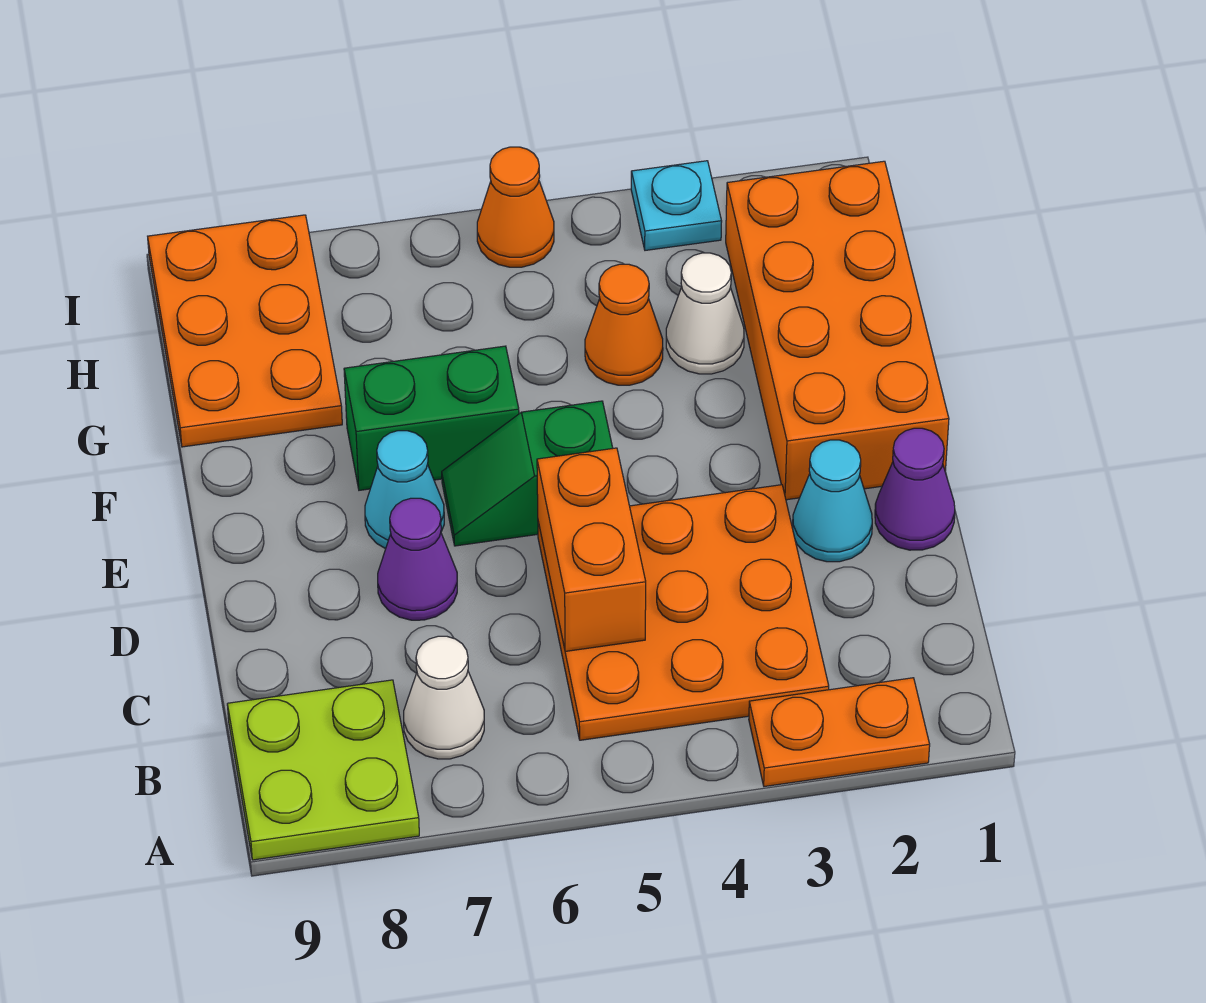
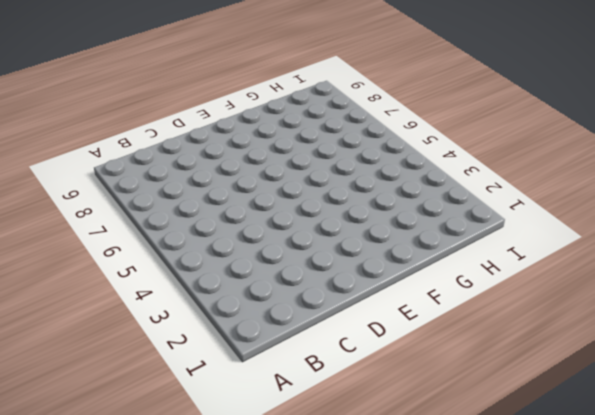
none -> orange 1x2 plate [749,678,930,787]
none -> lime 2x2 plate [227,680,419,860]
none -> orange 3x3 plate [538,485,829,740]

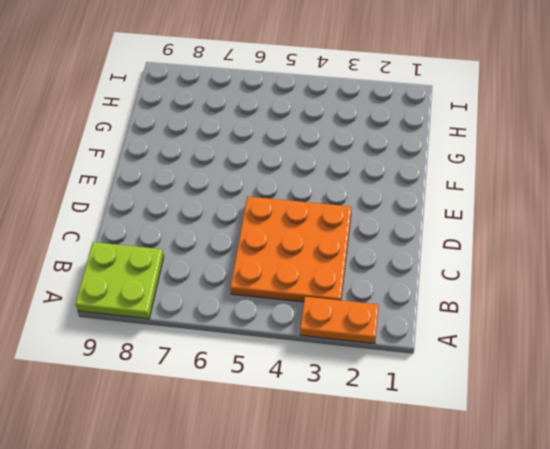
none -> white 1x1 cone [404,636,484,759]
none -> purple 1x1 cone [875,428,955,550]
none -> cyan 1x1 cone [793,440,872,562]

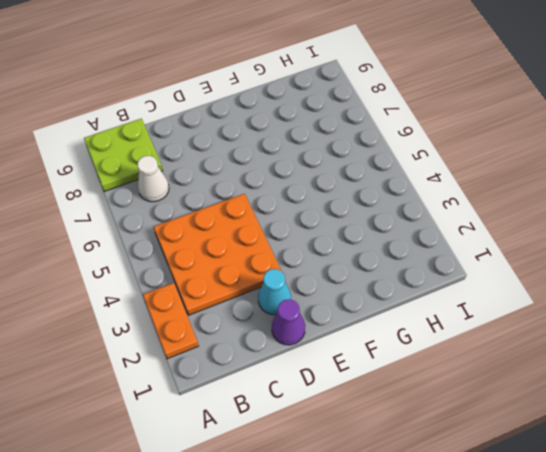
none -> purple 1x1 cone [378,498,457,620]
none -> orange 2x4 brick [726,161,949,500]
none -> green 1x2 slope [442,401,613,546]

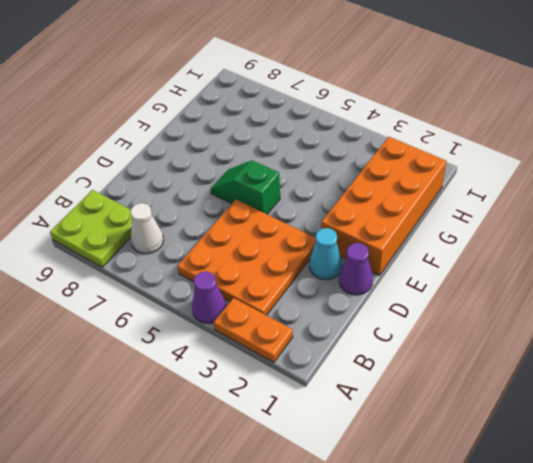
purple 1x1 cone [192,271,226,324] -> purple 1x1 cone moved to [378,498,457,620]
none -> cyan 1x1 cone [365,431,444,549]
none -> green 1x2 brick [344,346,519,490]
none -> white 1x1 cone [666,253,744,374]

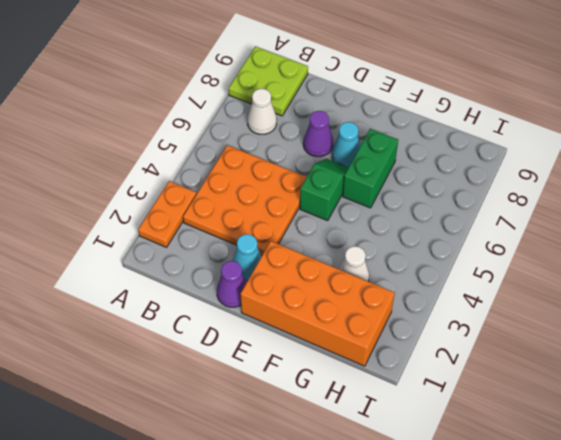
none -> orange 1x1 cone [585,264,663,385]
none -> orange 2x3 plate [148,215,342,447]
none -> cyan 1x1 plate [631,161,722,250]

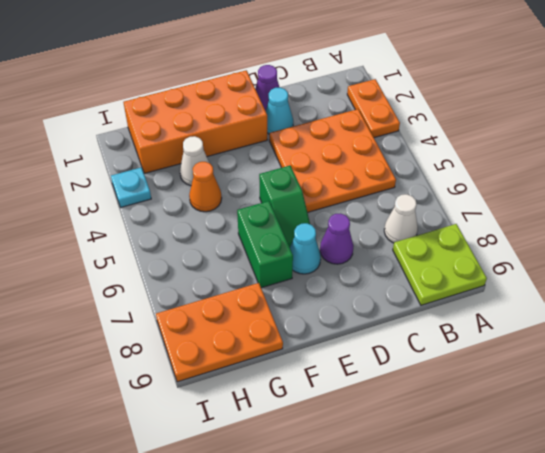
none -> orange 1x1 cone [477,147,554,267]
none -> orange 1x2 brick [537,448,646,651]

